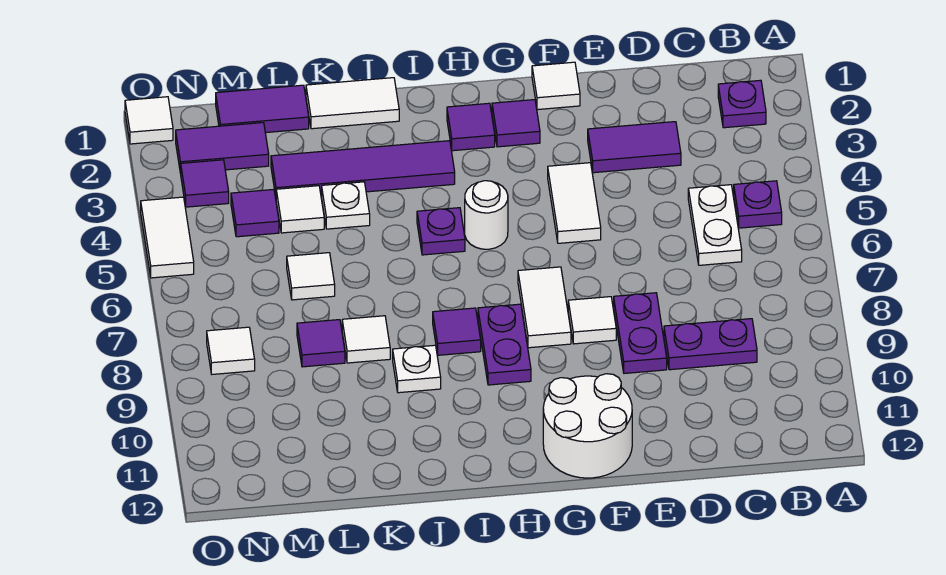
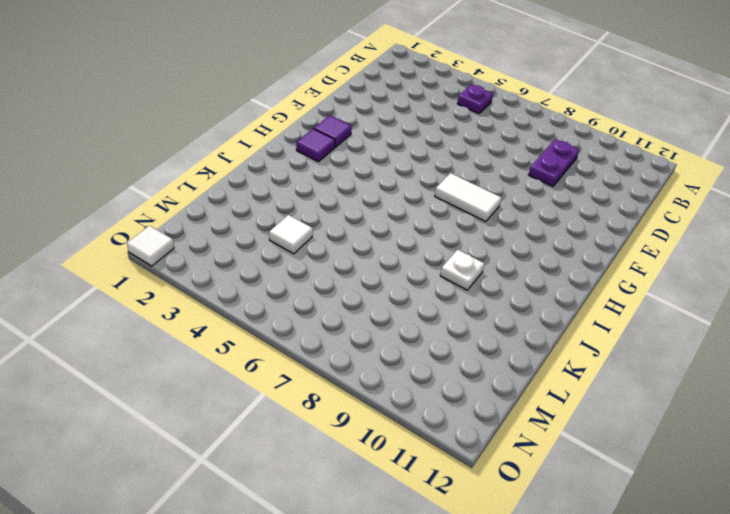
none -> purple 1x1 plate [718,80,766,128]
none -> white 1x2 plate [688,185,742,265]
none -> purple 1x2 tile [588,122,681,173]
none -> purple 1x2 plate [614,293,667,373]

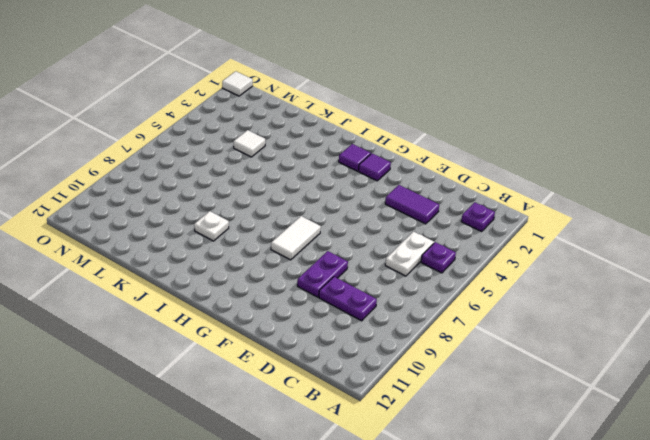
none -> white 1x1 tile [532,62,580,110]
none -> white 1x2 tile [548,163,601,243]
none -> white 1x1 tile [568,297,616,344]
none -> white 2x2 round brick [543,374,632,478]

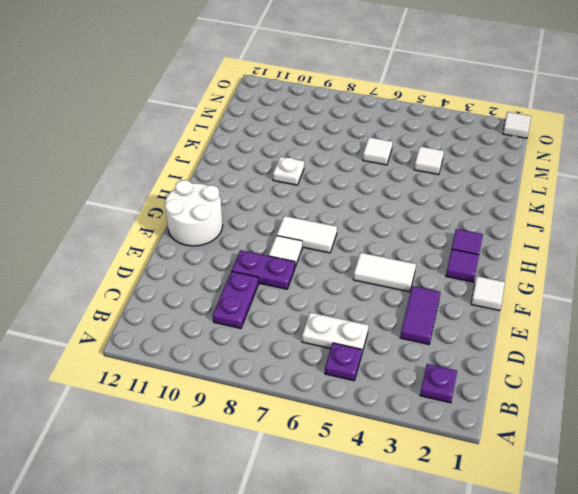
none -> white 1x1 round brick [465,181,508,249]
none -> purple 1x2 plate [478,304,531,385]
none -> purple 1x4 tile [271,141,455,196]
none -> purple 1x1 plate [417,208,465,255]

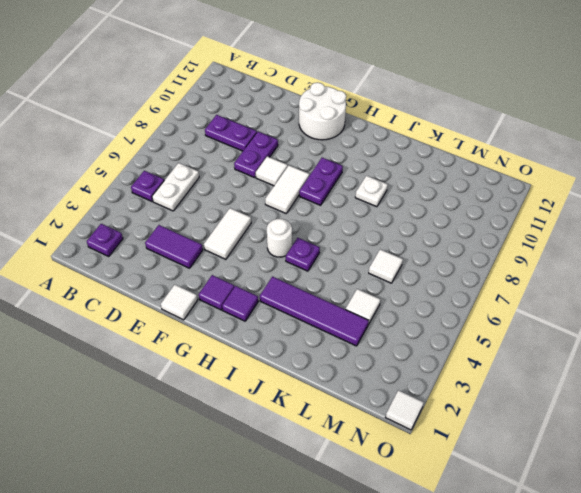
none -> purple 1x1 tile [433,308,481,355]
none -> white 1x2 tile [306,78,399,129]
none -> white 1x1 plate [322,182,370,229]
none -> white 1x1 tile [342,316,390,363]

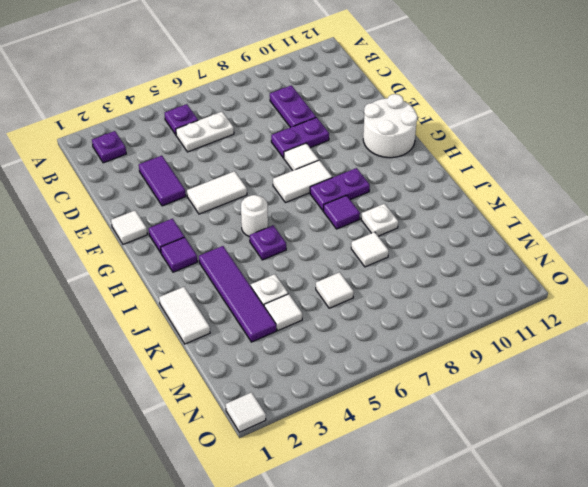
none -> purple 1x2 tile [216,85,309,133]
none -> purple 1x1 tile [297,320,345,367]
none -> purple 1x2 tile [176,123,269,173]
none -> purple 1x1 tile [231,189,279,237]

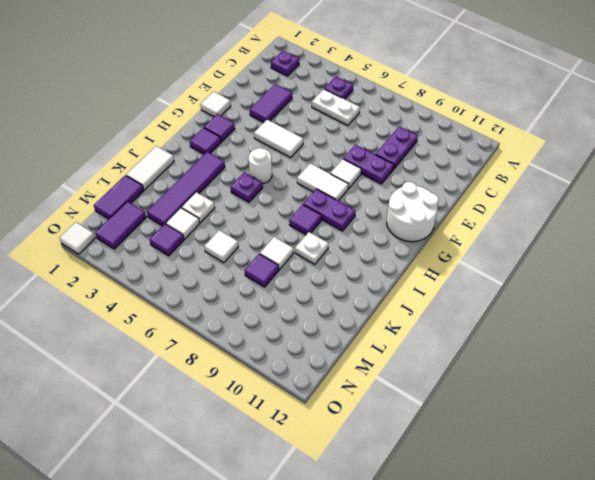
none -> purple 1x1 tile [181,160,229,207]
none -> white 1x1 tile [207,327,255,374]
none -> white 1x2 tile [141,197,194,278]

